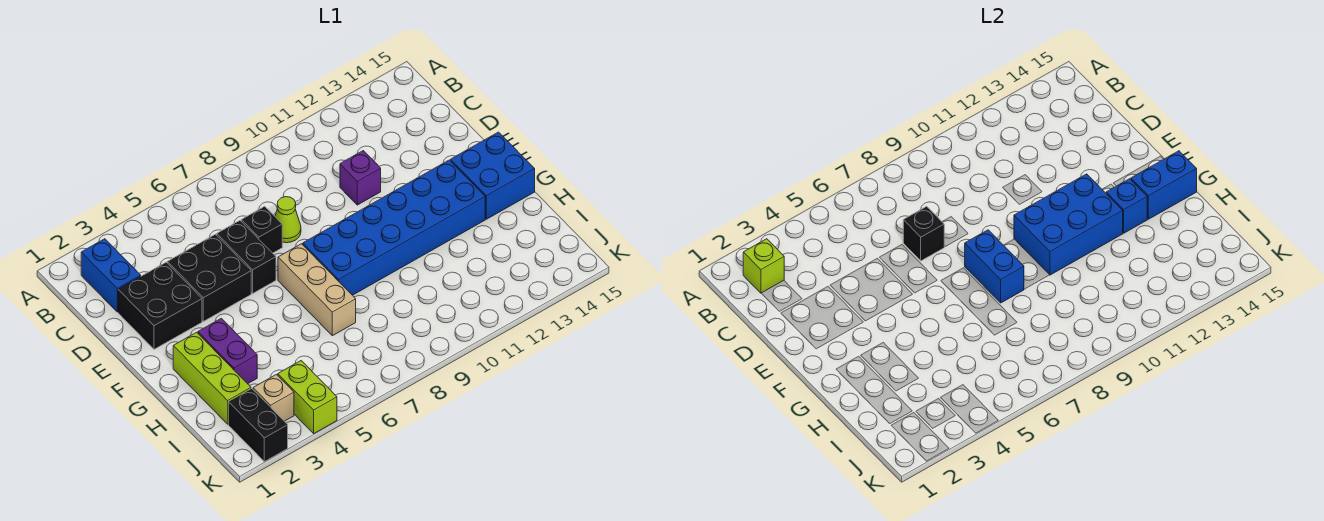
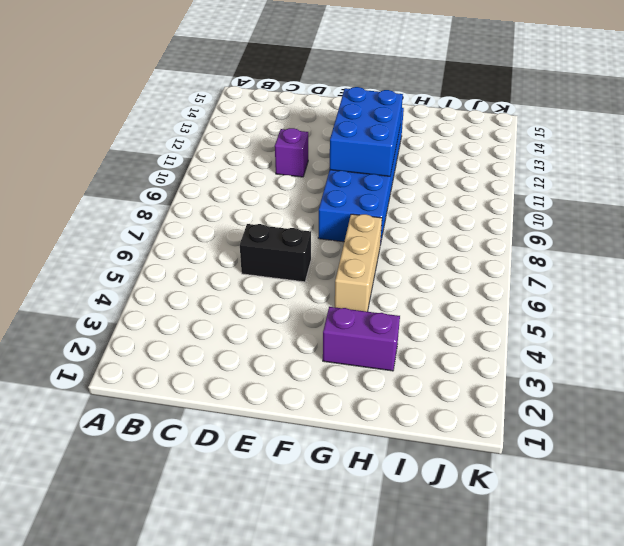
tan 1x3 brick [335,214,382,312] -> tan 1x3 brick turned to [278,244,356,336]
none -> blue 1x2 brick [81,239,141,312]
none -> black 2x2 brick [118,262,202,349]
none -> black 2x2 brick [167,234,251,321]

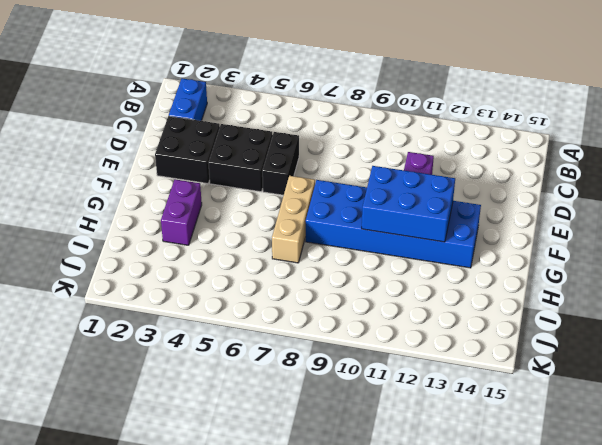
none -> black 1x1 brick [241,206,282,253]
none -> lime 1x1 cone [275,197,301,243]
none -> blue 2x2 brick [451,132,535,219]

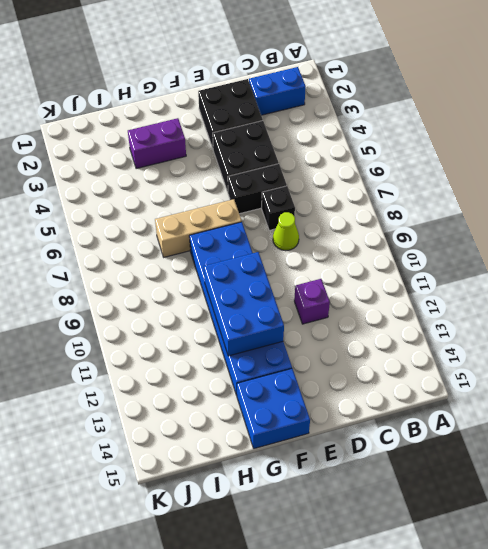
none -> lime 1x3 brick [173,332,251,424]
none -> black 1x2 brick [228,388,288,462]
none -> tan 1x1 brick [253,375,294,421]

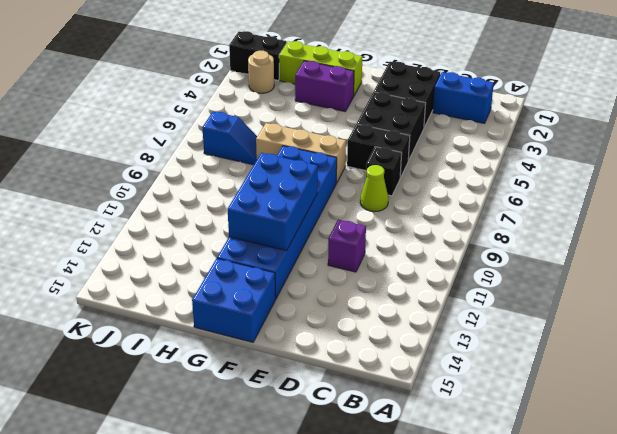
blue 1x2 slope [202,112,257,165] -> none
tan 1x1 round brick [248,51,274,93] -> tan 1x1 brick [253,375,294,421]
none -> lime 1x2 brick [278,361,337,433]
none -> lime 1x1 brick [743,239,784,293]
none -> black 1x1 brick [903,206,944,261]

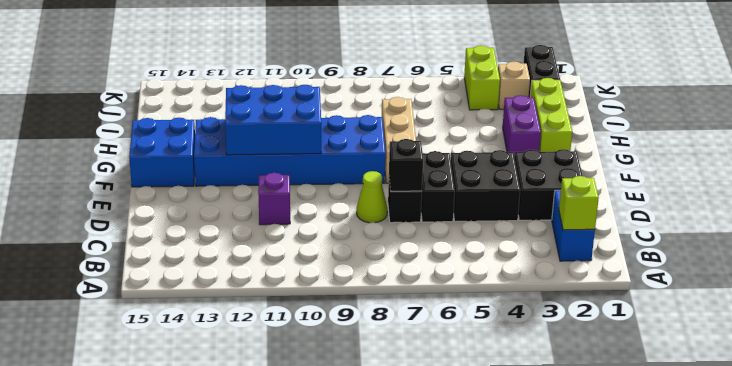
none -> blue 1x2 brick [965,230,1024,303]
none -> blue 1x1 brick [1106,179,1147,233]
none -> blue 1x2 brick [1131,151,1197,219]

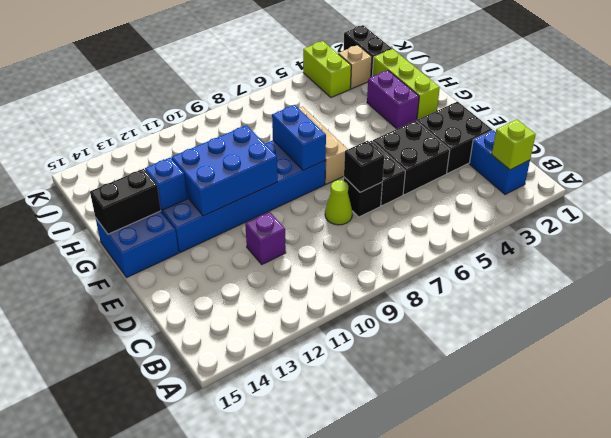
black 1x2 brick [90,169,161,234] -> blue 1x2 brick [1131,151,1197,219]

